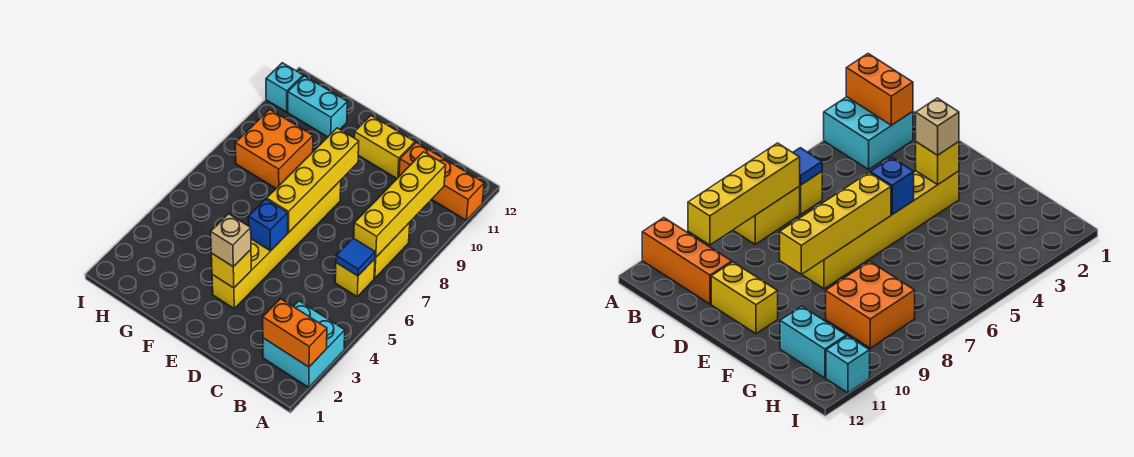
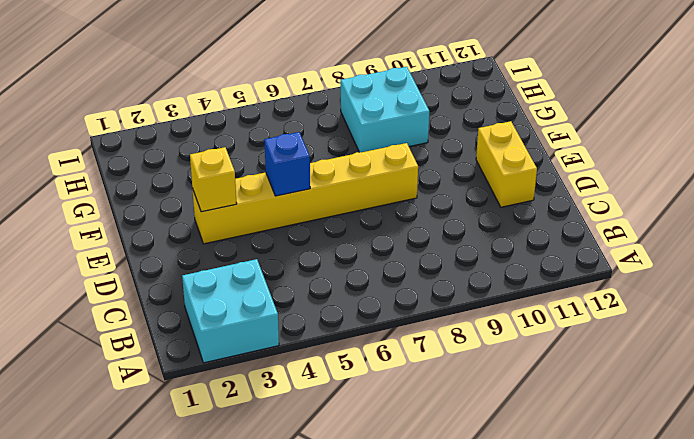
cyan 2x2 brick [341,67,429,152] -> orange 2x2 brick [235,109,313,188]
none -> orange 1x3 brick [399,142,484,220]
none -> yellow 1x1 brick [335,259,375,297]
none -> yellow 1x2 brick [374,223,410,278]

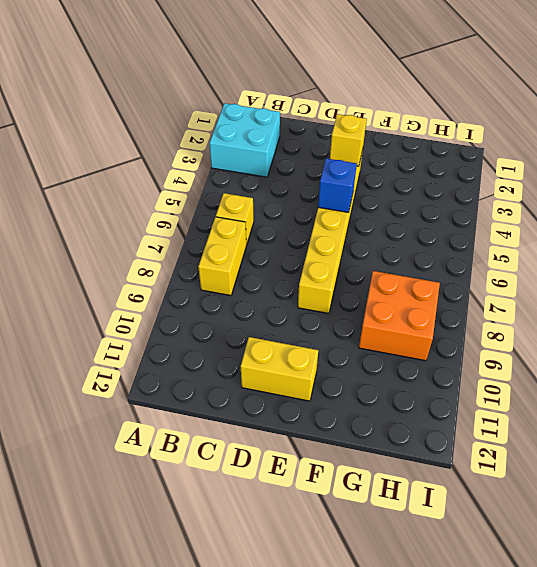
none -> orange 1x3 brick [399,142,484,220]
none -> cyan 1x2 brick [288,76,347,137]
none -> cyan 1x1 brick [266,63,303,112]

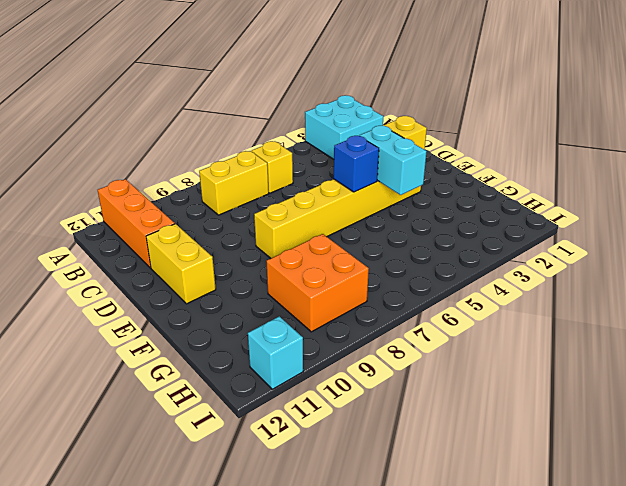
cyan 1x2 brick [359,125,427,195] -> cyan 1x2 brick moved to [288,76,347,137]
none -> orange 1x2 brick [263,299,327,367]
none -> blue 1x1 tile [336,238,375,276]
none -> yellow 1x4 brick [354,152,446,257]

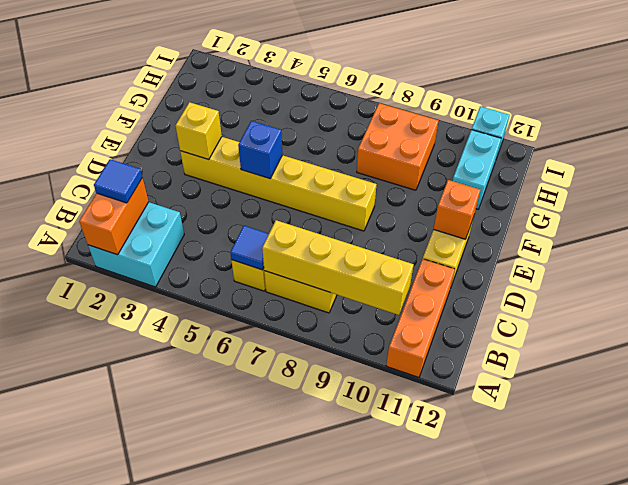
blue 1x1 tile [94,159,142,203] -> none
orange 1x1 brick [434,180,480,239] -> none
none -> yellow 1x4 brick [267,128,359,233]
none -> tan 1x1 brick [211,214,251,267]

